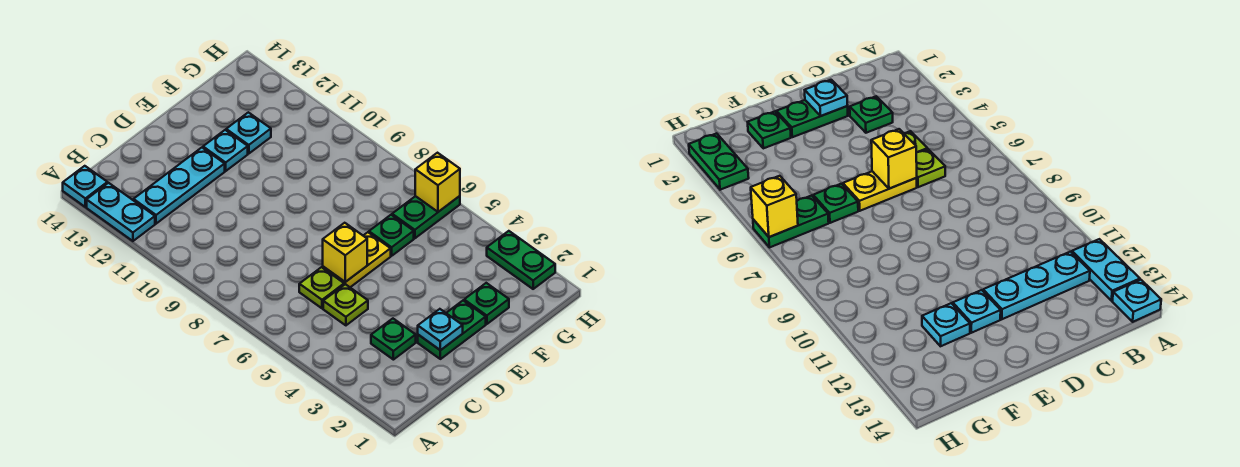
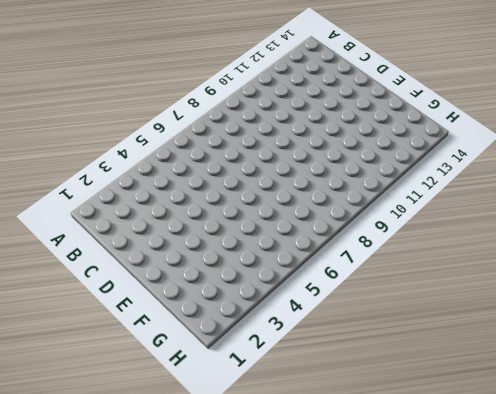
none -> cyan 1x2 plate [87,183,155,241]
none -> cyan 1x1 plate [63,166,107,207]
none -> cyan 1x3 plate [133,148,225,224]

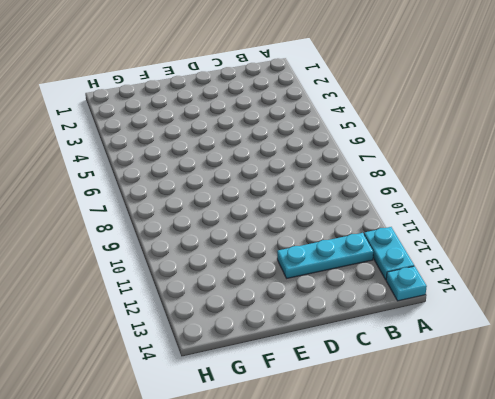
none -> green 1x1 plate [371,319,416,360]
none -> lime 1x1 plate [323,284,368,325]
none -> lime 1x1 plate [299,267,344,308]

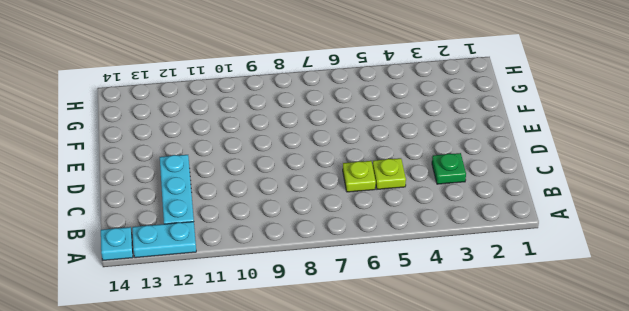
none -> green 1x2 plate [418,301,486,359]
none -> yellow 1x2 plate [323,232,391,287]
none -> cyan 1x1 plate [203,130,248,171]

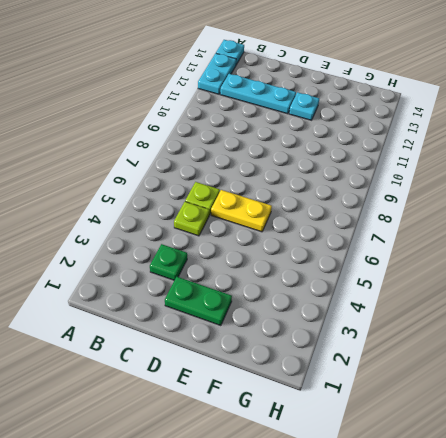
none -> green 1x1 plate [464,283,509,324]
none -> green 1x1 plate [369,215,414,256]
none -> cyan 1x1 plate [226,112,271,154]

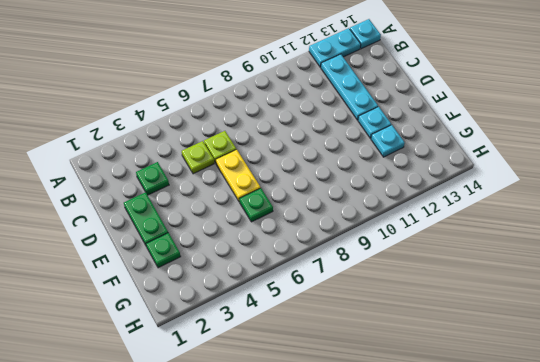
none -> green 1x2 plate [392,196,460,238]
none -> green 1x2 plate [487,231,555,289]
none -> cyan 1x1 plate [418,309,463,350]

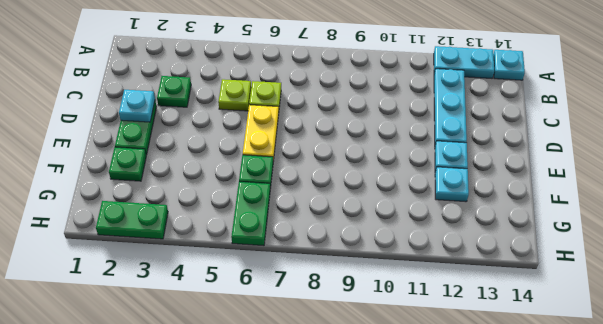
none -> yellow 1x1 brick [323,223,367,282]
none -> yellow 1x1 brick [415,153,460,212]

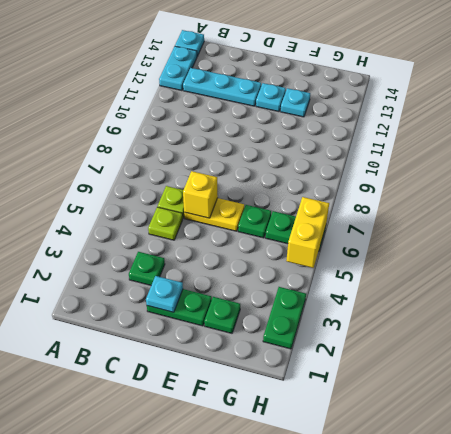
yellow 1x2 brick [286,197,329,268] -> yellow 1x1 brick [415,153,460,212]

